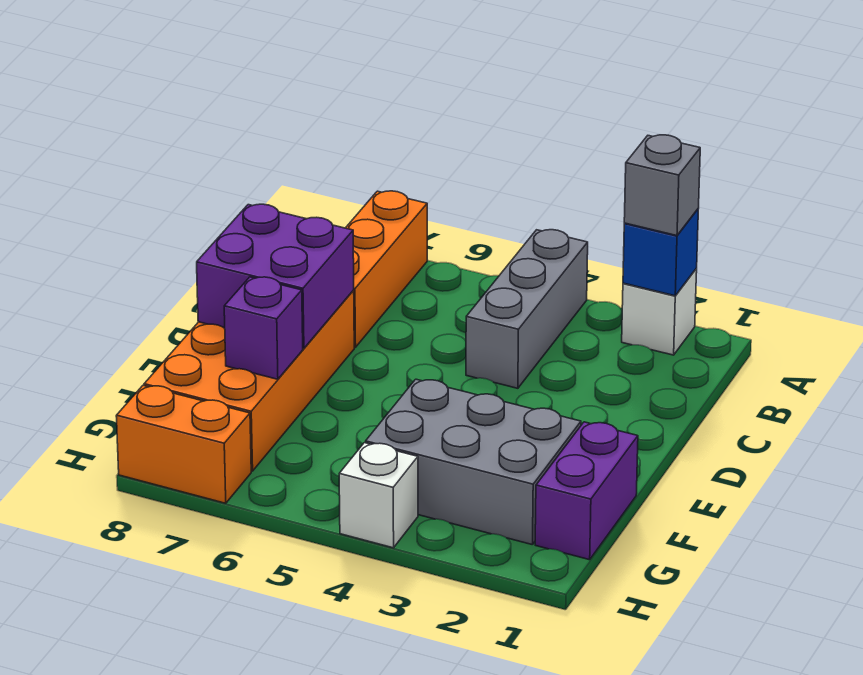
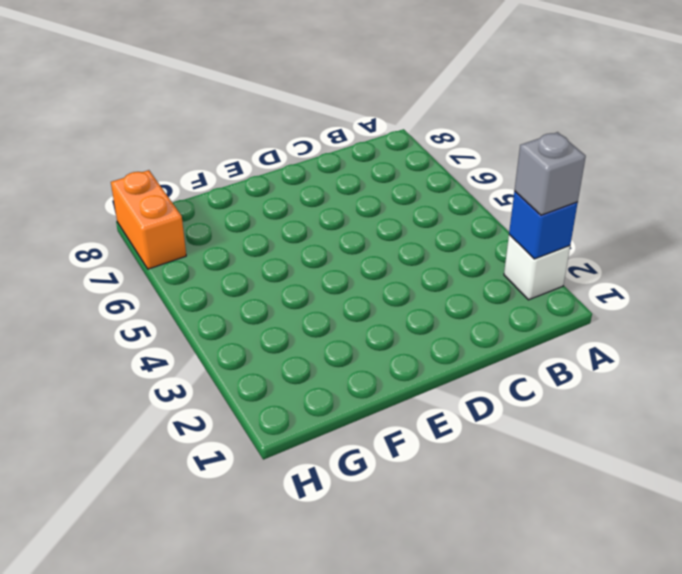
none -> grey 1x3 brick [466,230,588,388]
none -> orange 1x3 brick [346,191,427,347]
none -> orange 2x4 brick [144,291,354,471]

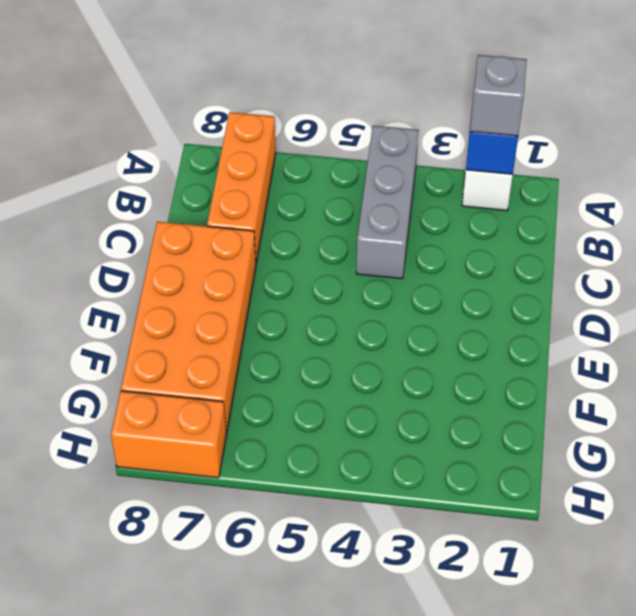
none -> purple 1x2 brick [535,422,638,560]
none -> grey 2x3 brick [366,379,581,544]
none -> white 1x1 brick [339,443,418,548]

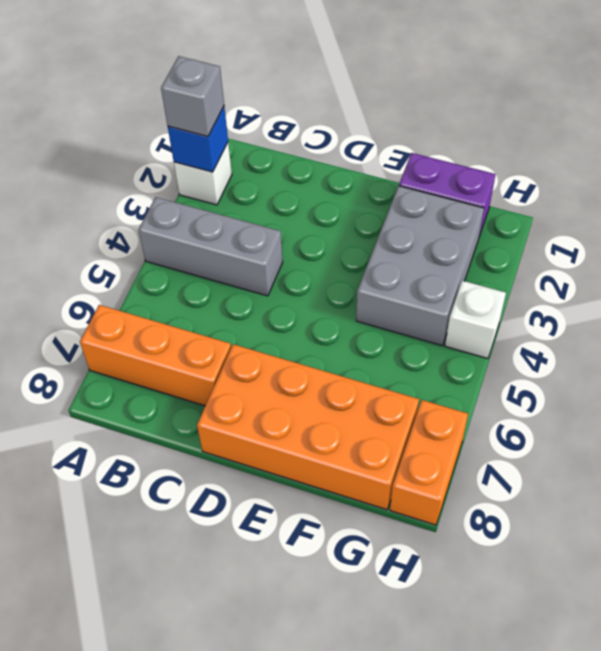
none -> purple 2x2 brick [197,204,354,348]
none -> purple 1x1 brick [224,277,303,379]

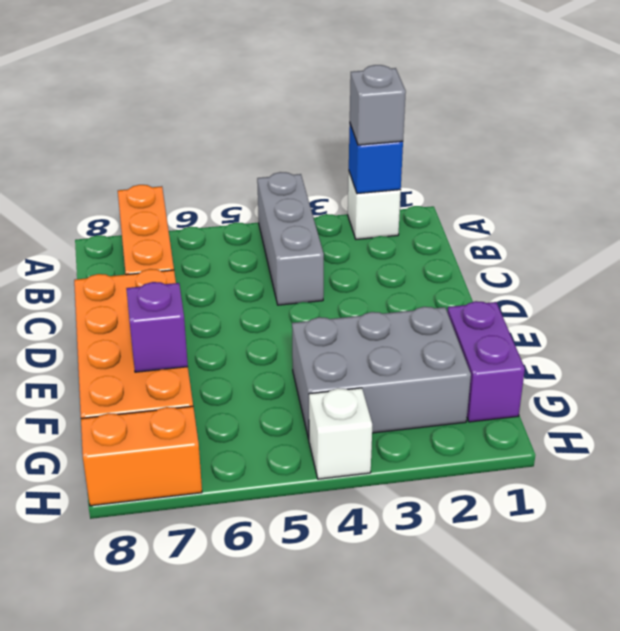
none -> purple 2x2 brick [197,204,354,348]

